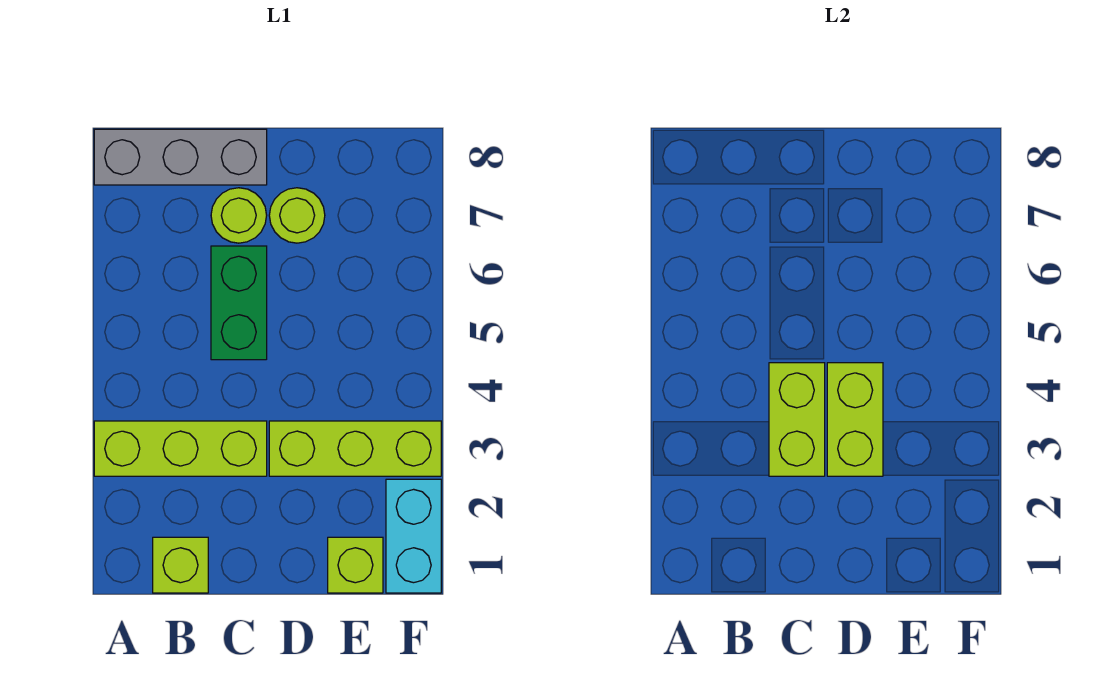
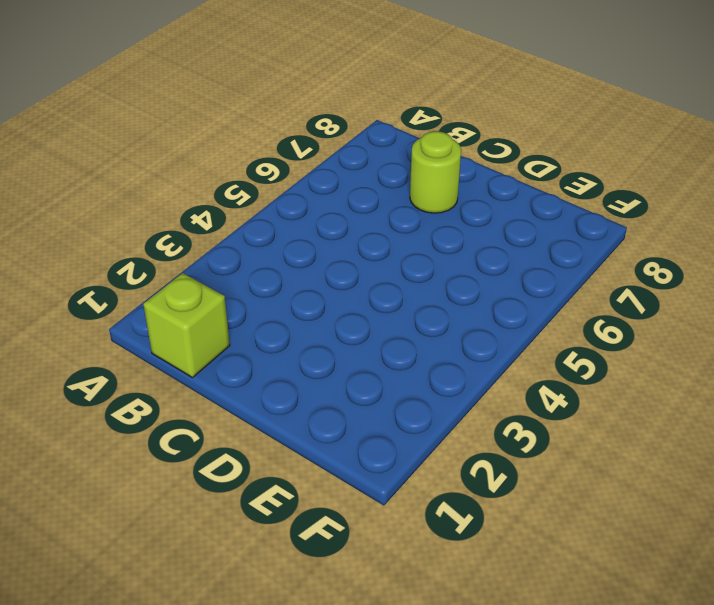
none -> lime 1x3 brick [94,421,267,476]
none -> grey 1x3 brick [94,129,267,185]

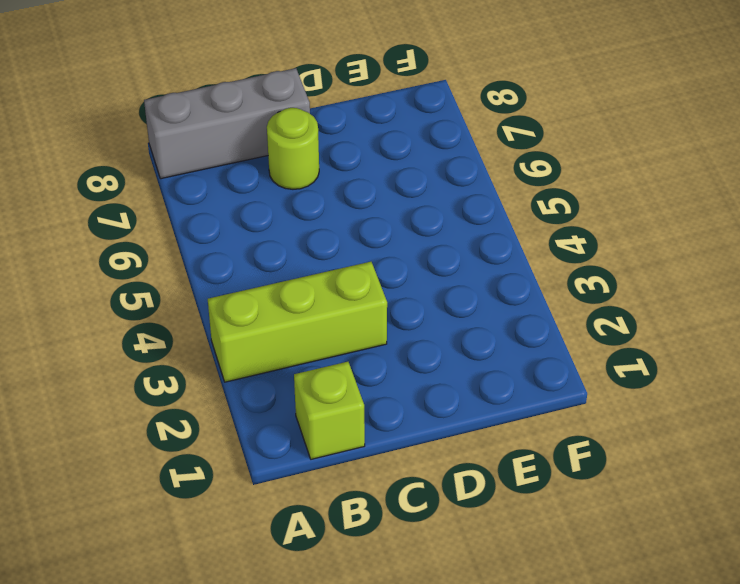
none -> green 1x2 brick [211,246,267,360]
none -> lime 1x3 brick [269,421,441,476]

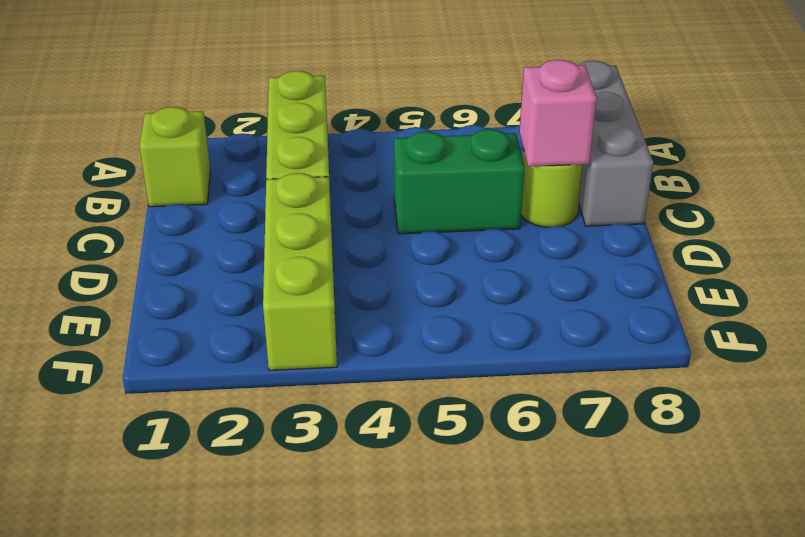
pink 1x1 brick [519,60,597,167] -> none
none -> lime 1x1 round brick [269,188,325,243]
none -> lime 1x1 brick [328,537,383,593]

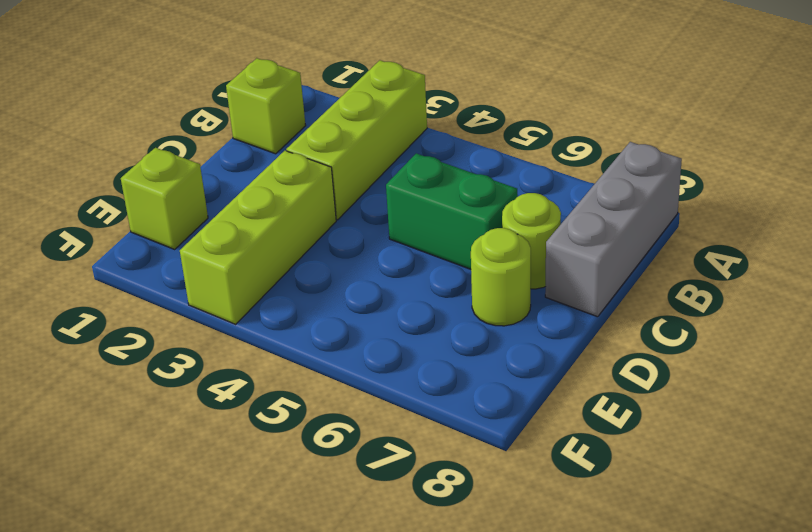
none -> cyan 1x2 brick [386,479,441,593]
none -> lime 1x2 brick [769,363,825,476]

